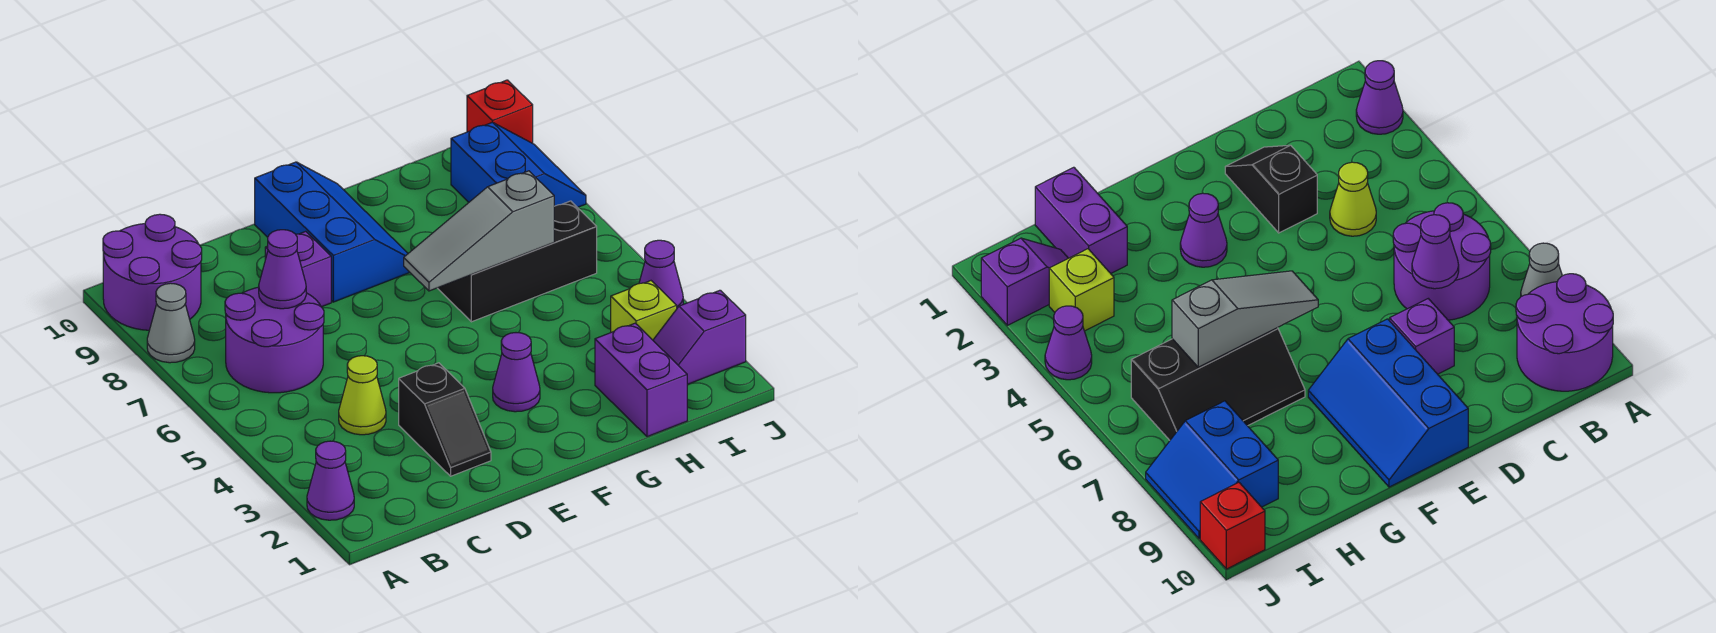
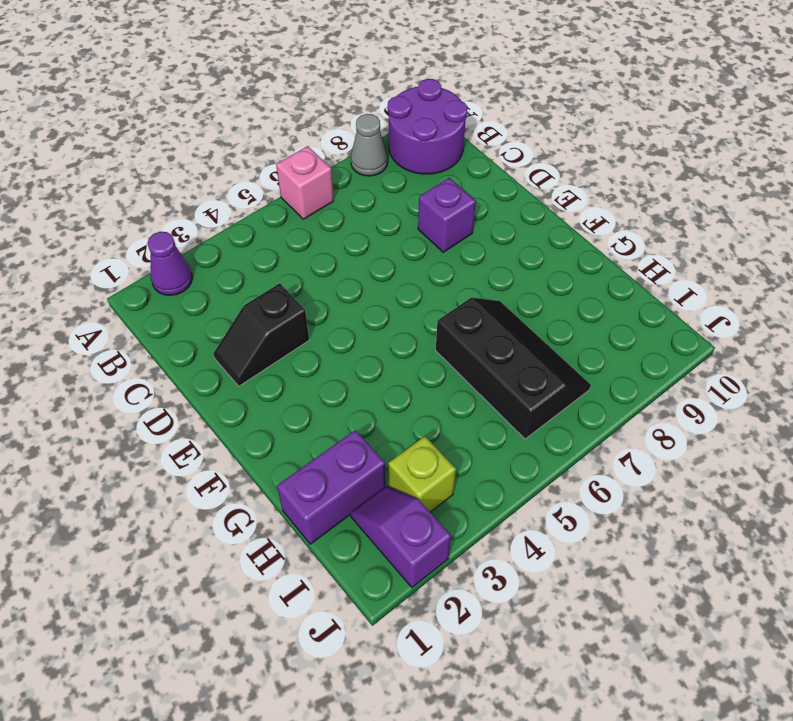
pink 1x1 brick [276,146,334,219] -> none
none -> purple 2x2 round brick [225,287,324,393]
none -> lime 1x1 cone [339,356,386,435]
none -> blue 2x3 slope [255,162,410,302]

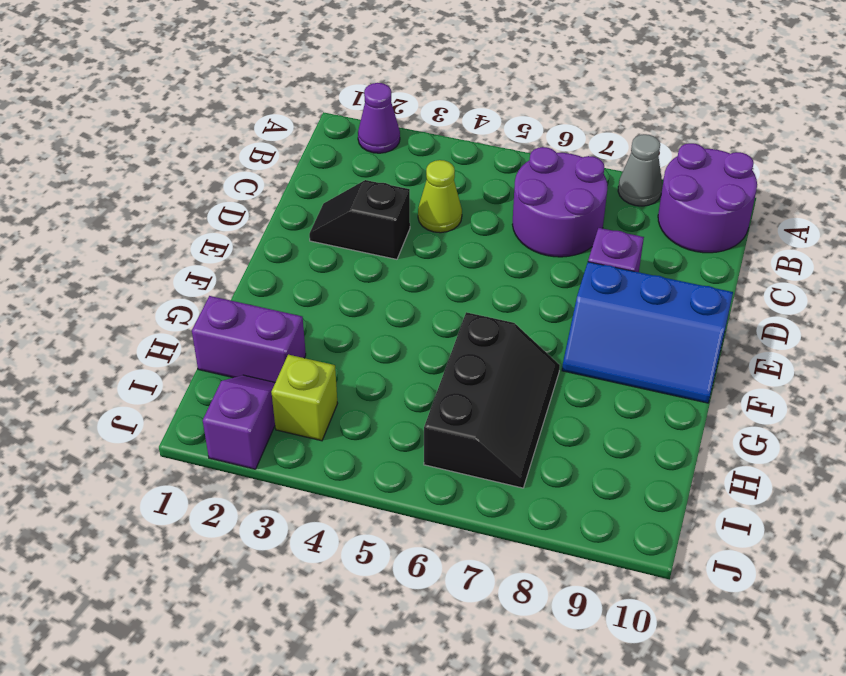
none -> purple 1x1 cone [493,333,540,412]
none -> blue 2x2 slope [451,122,586,208]
none -> purple 1x1 cone [639,240,683,308]

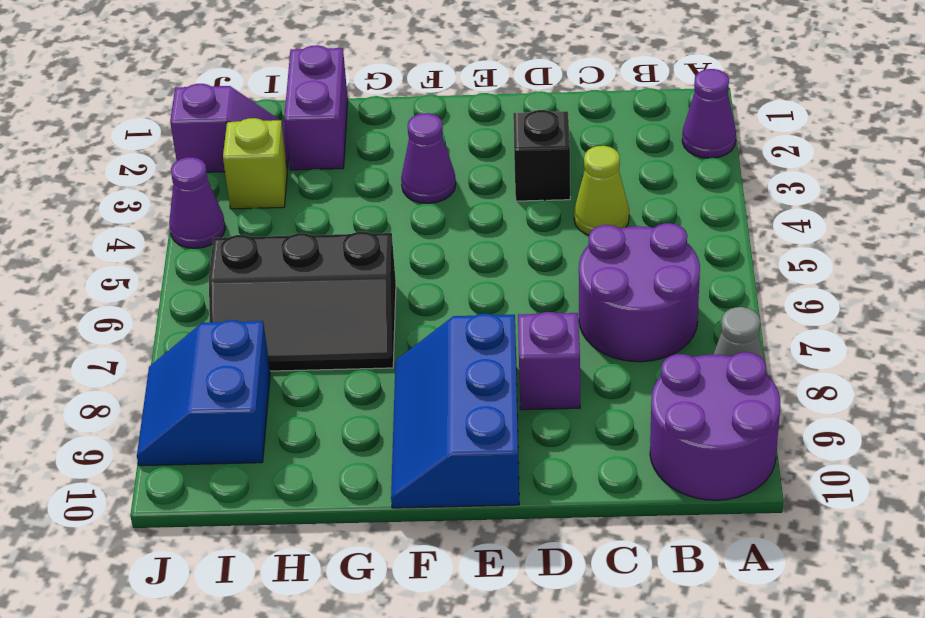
none -> red 1x1 brick [467,80,533,143]
none -> purple 1x1 cone [259,230,306,309]
none -> grey 1x3 slope [404,171,554,291]

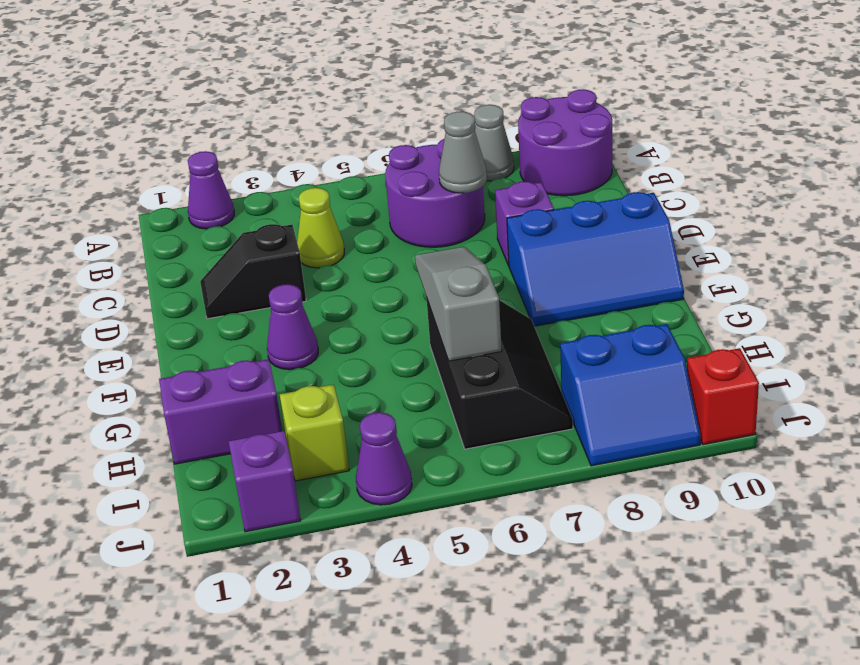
grey 1x1 cone [439,111,487,193] -> purple 1x1 cone [259,230,306,309]

